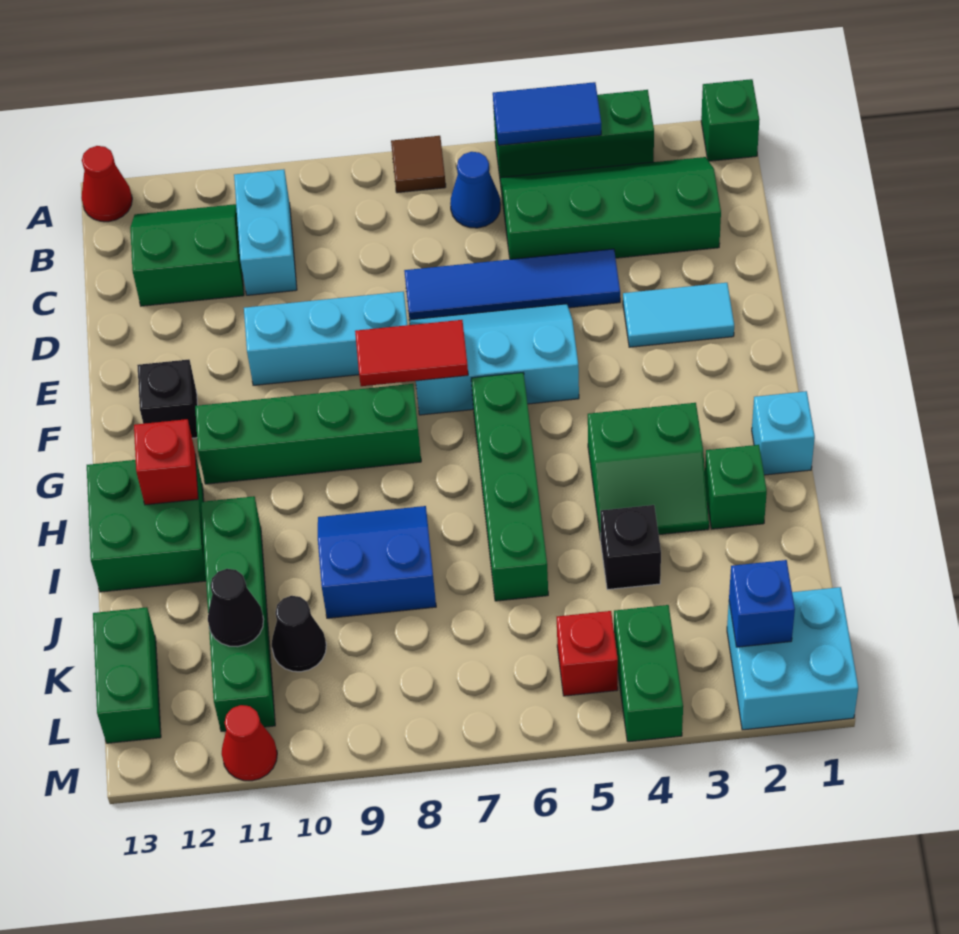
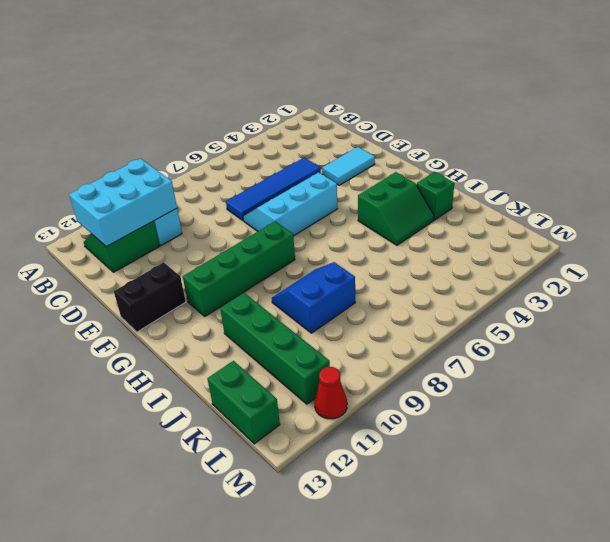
cyan 2x3 brick [69,159,177,247] -> none
black 1x2 brick [114,262,186,332] -> black 1x1 brick [137,359,198,438]
none -> green 1x1 brick [701,79,759,161]
none -> green 1x3 brick [493,90,654,178]
none -> brown 1x1 tile [391,136,446,193]
none -> red 1x1 cone [81,146,132,222]

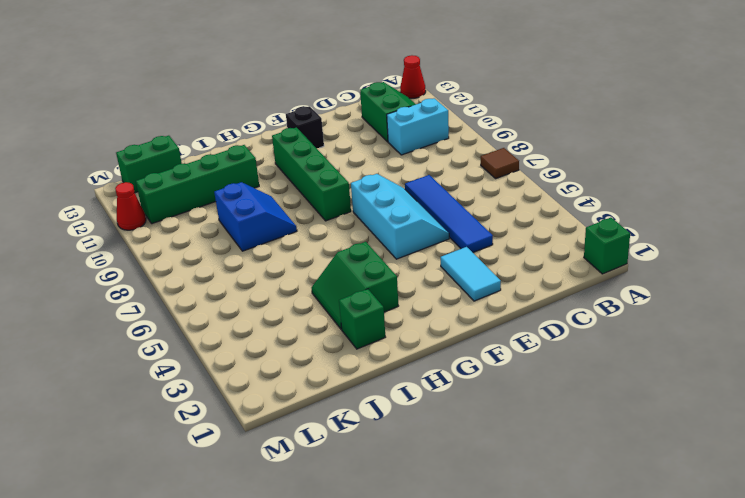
none -> green 1x3 brick [493,90,654,178]
none -> green 2x4 slope [500,157,721,259]
none -> blue 1x1 cone [450,152,500,228]
none -> cyan 1x3 brick [244,291,407,385]

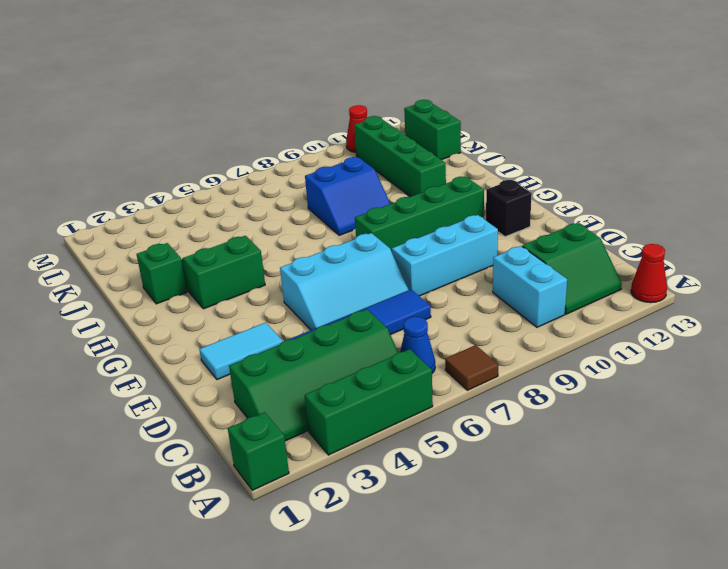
none -> green 1x4 brick [471,373,548,601]
none -> cyan 1x1 brick [752,391,815,475]
none -> green 2x2 brick [87,458,206,592]
none -> black 1x1 brick [600,505,661,590]

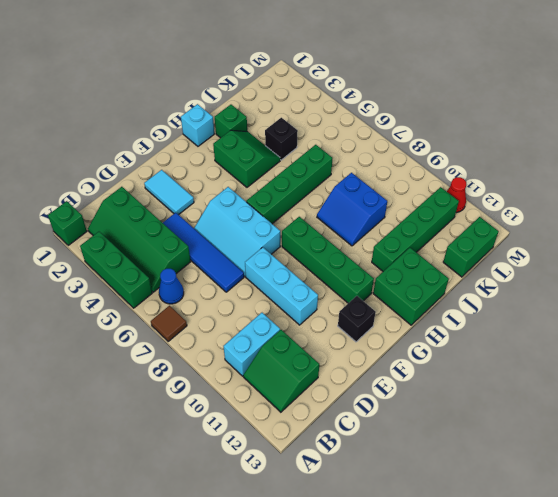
none -> red 1x1 cone [81,146,132,222]
none -> black 1x1 cone [272,596,326,672]
none -> cyan 2x2 brick [727,587,858,730]
none -> green 1x2 brick [614,605,683,742]

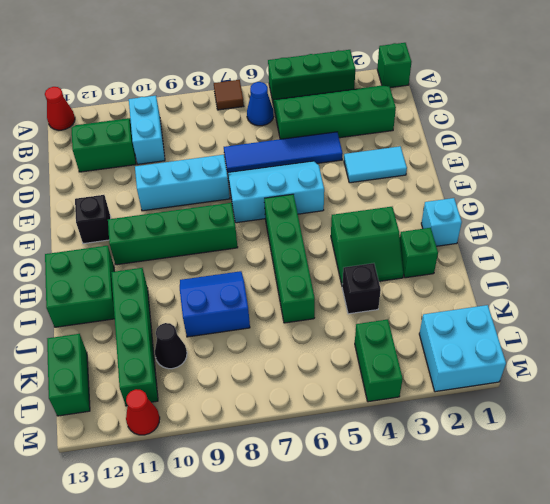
none -> red 1x1 brick [557,611,618,696]
none -> blue 1x2 tile [493,82,601,145]
none -> red 1x2 tile [355,320,468,386]
none -> red 1x1 brick [134,419,198,505]

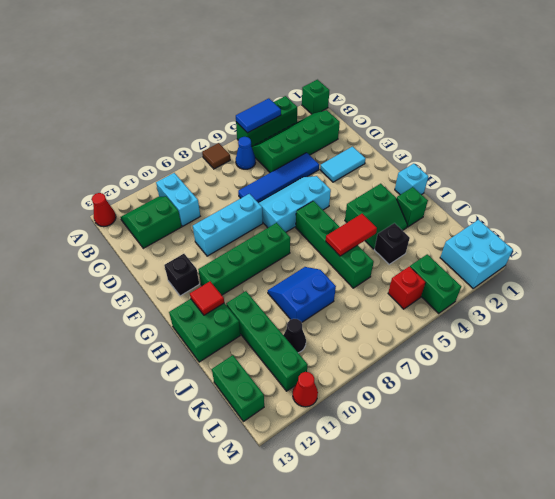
red 1x1 tile [190,281,224,315] -> red 1x1 brick [134,419,198,505]
red 1x2 tile [326,214,377,256] -> red 1x2 tile moved to [355,320,468,386]
none -> black 1x1 cone [208,569,264,647]
none -> blue 1x1 brick [729,560,795,647]

